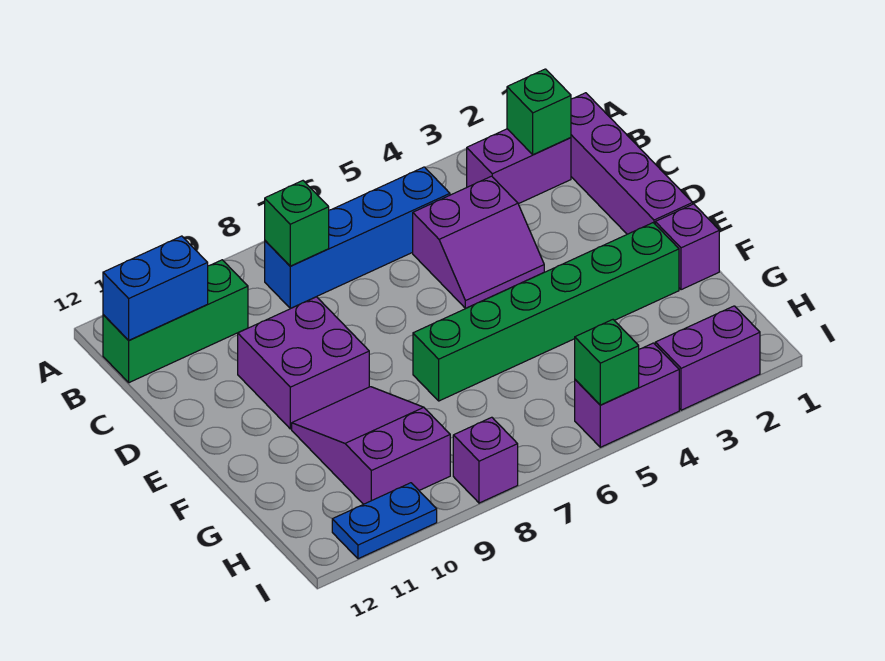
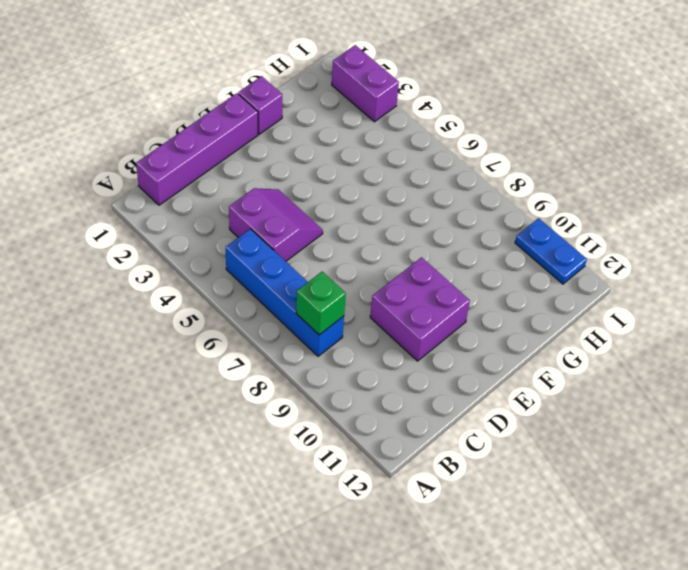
none -> purple 1x2 brick [467,129,571,204]
none -> green 1x3 brick [103,260,248,383]
none -> green 1x6 brick [413,223,679,401]

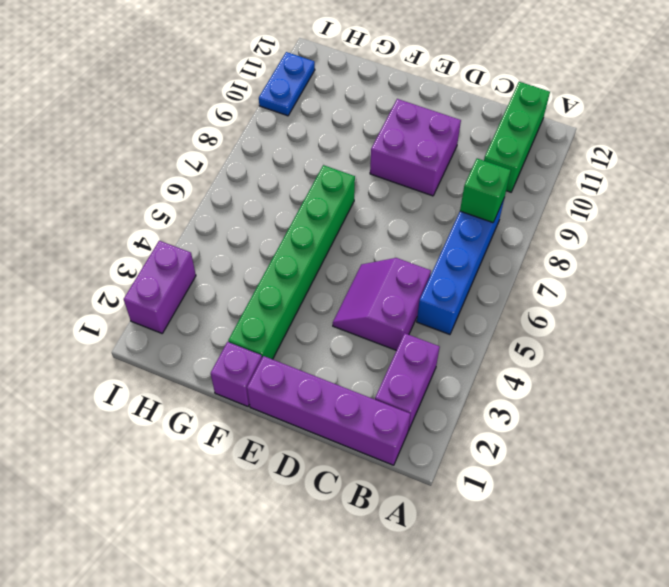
none -> purple 2x3 slope [292,387,450,504]
none -> purple 1x2 brick [575,343,679,447]
none -> purple 1x1 brick [453,417,518,503]

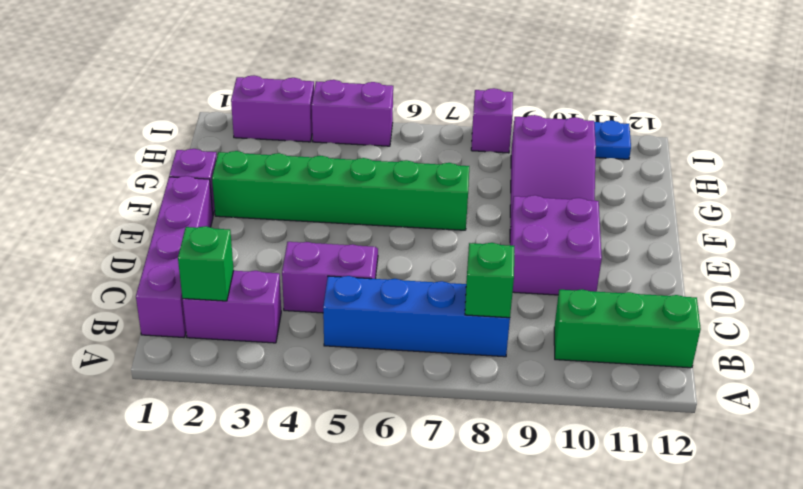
none -> blue 1x2 brick [103,236,208,340]
none -> green 1x1 brick [575,320,639,405]

